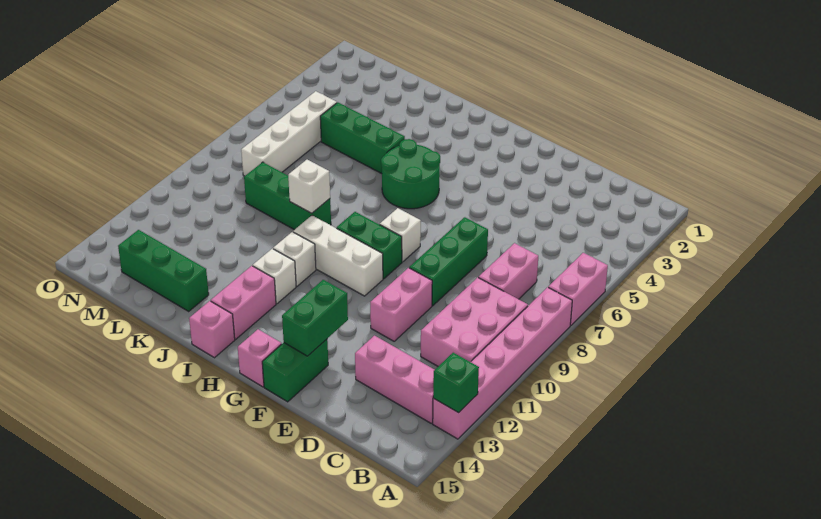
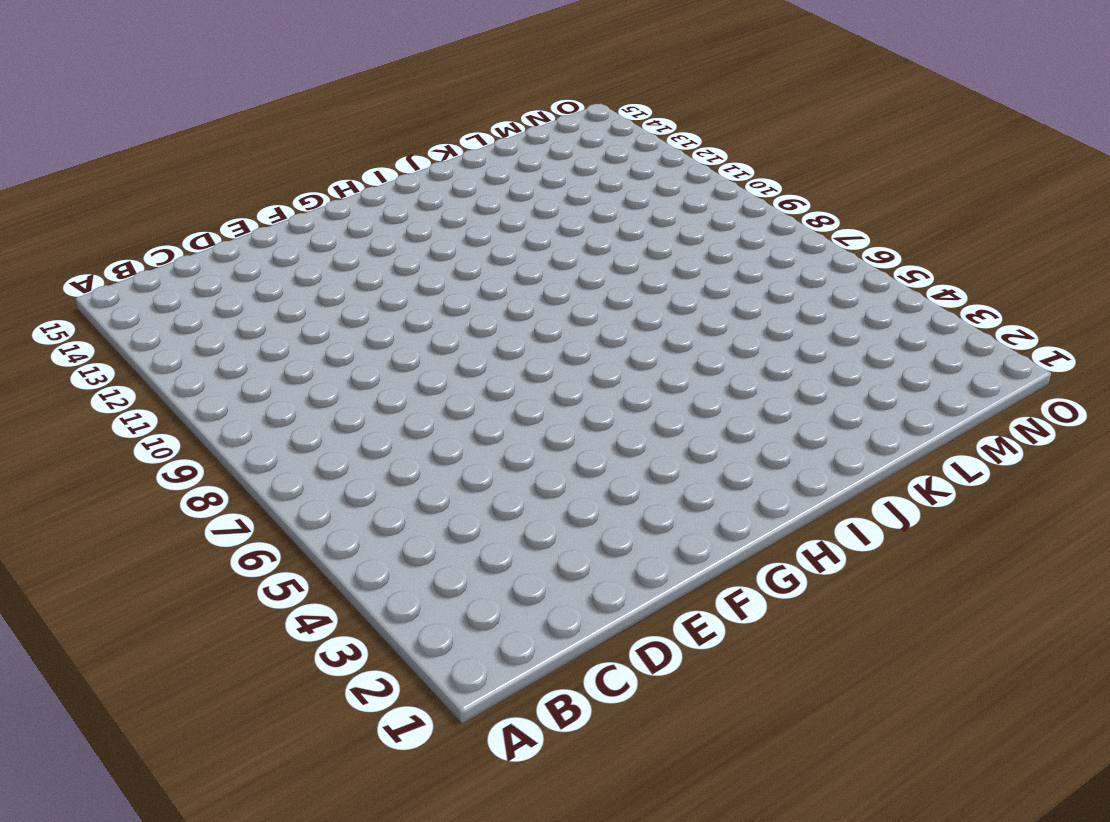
none -> pink 1x2 brick [548,253,608,326]
none -> pink 1x6 brick [433,287,572,439]
none -> pink 2x3 brick [421,277,528,366]

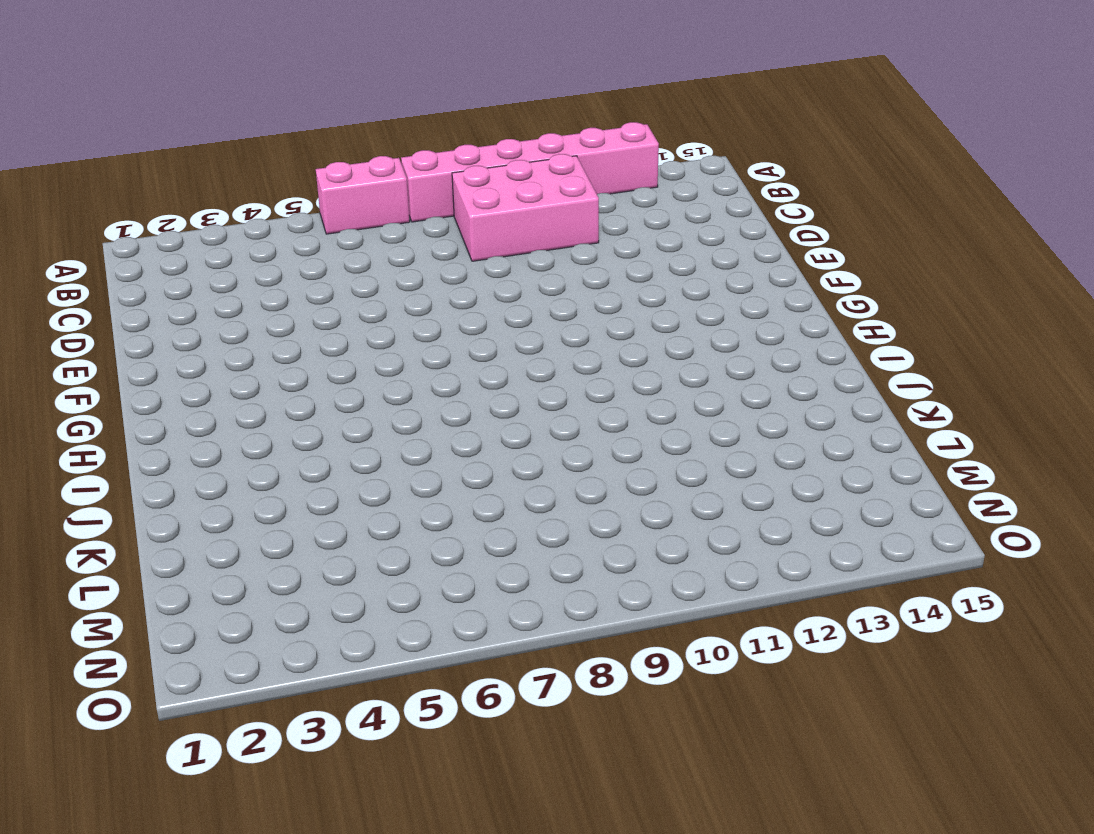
none -> pink 1x3 brick [355,336,434,423]
none -> pink 1x2 brick [478,243,538,299]
none -> green 1x3 brick [409,217,488,306]

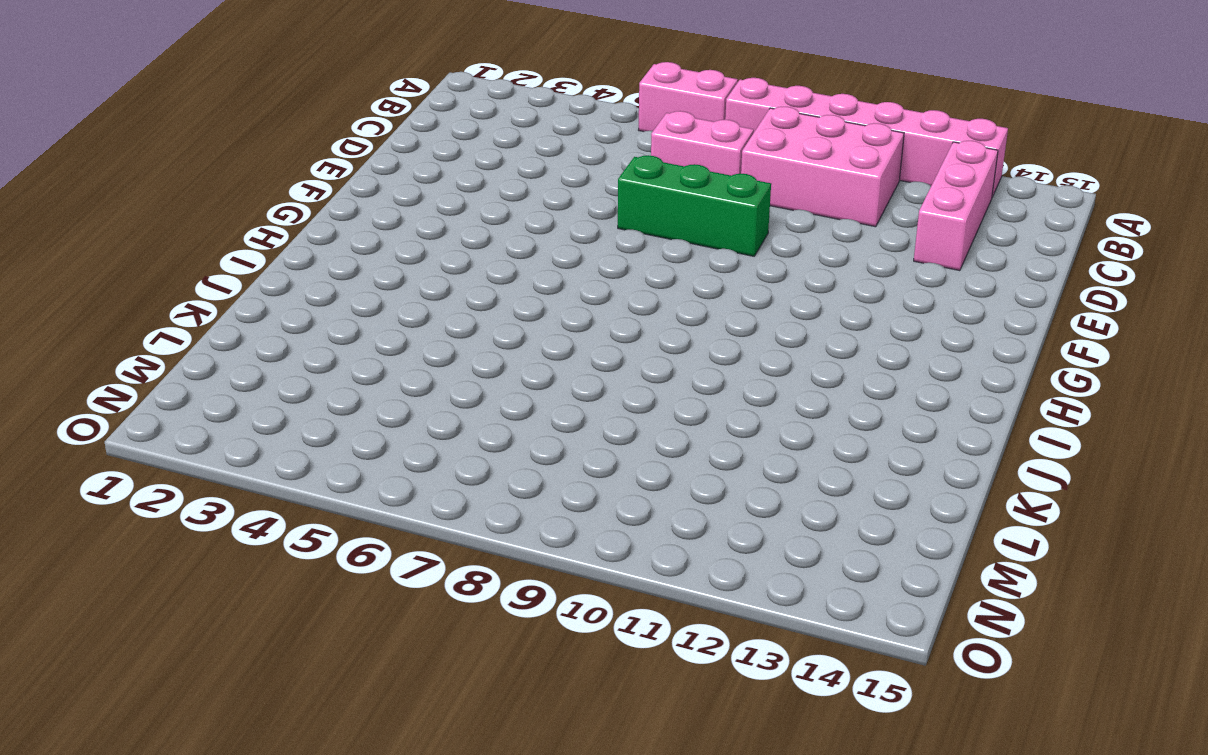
none -> pink 1x2 brick [370,268,432,341]
none -> green 1x2 brick [262,339,328,402]
none -> white 1x1 brick [380,208,421,262]

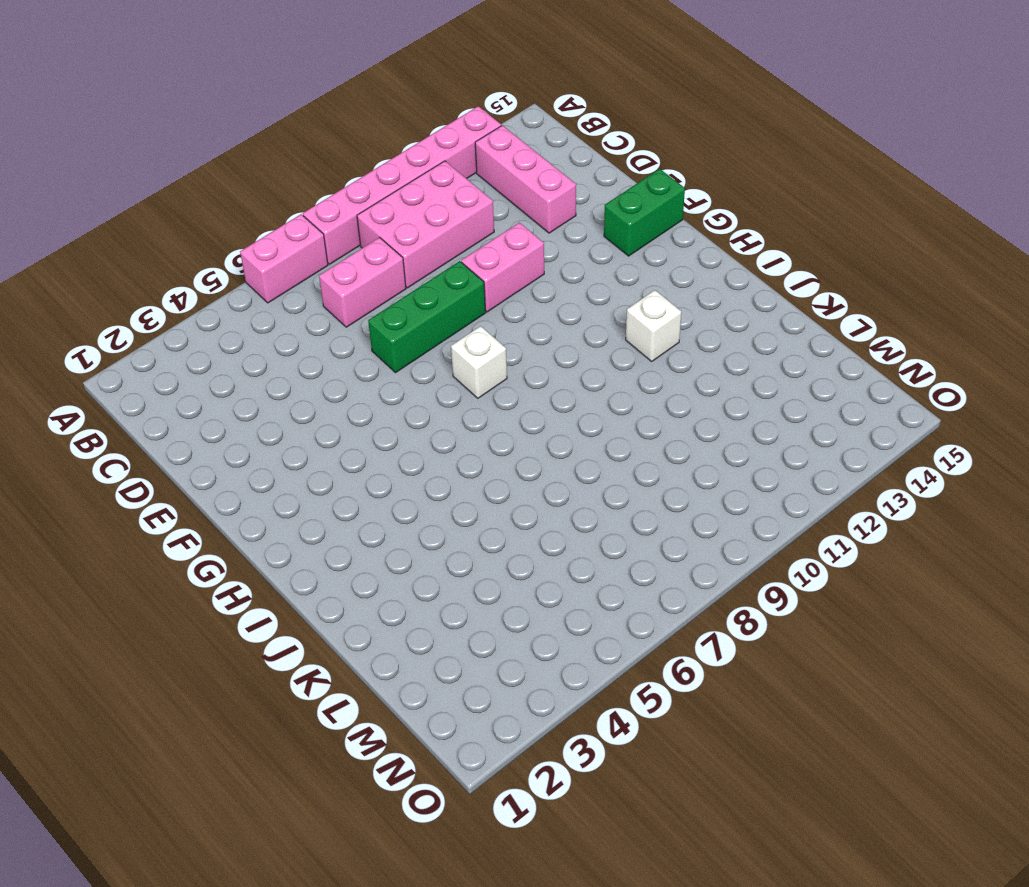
none -> green 1x2 brick [337,212,402,279]
none -> white 1x3 brick [293,215,383,296]
none -> pink 1x1 brick [238,329,282,387]

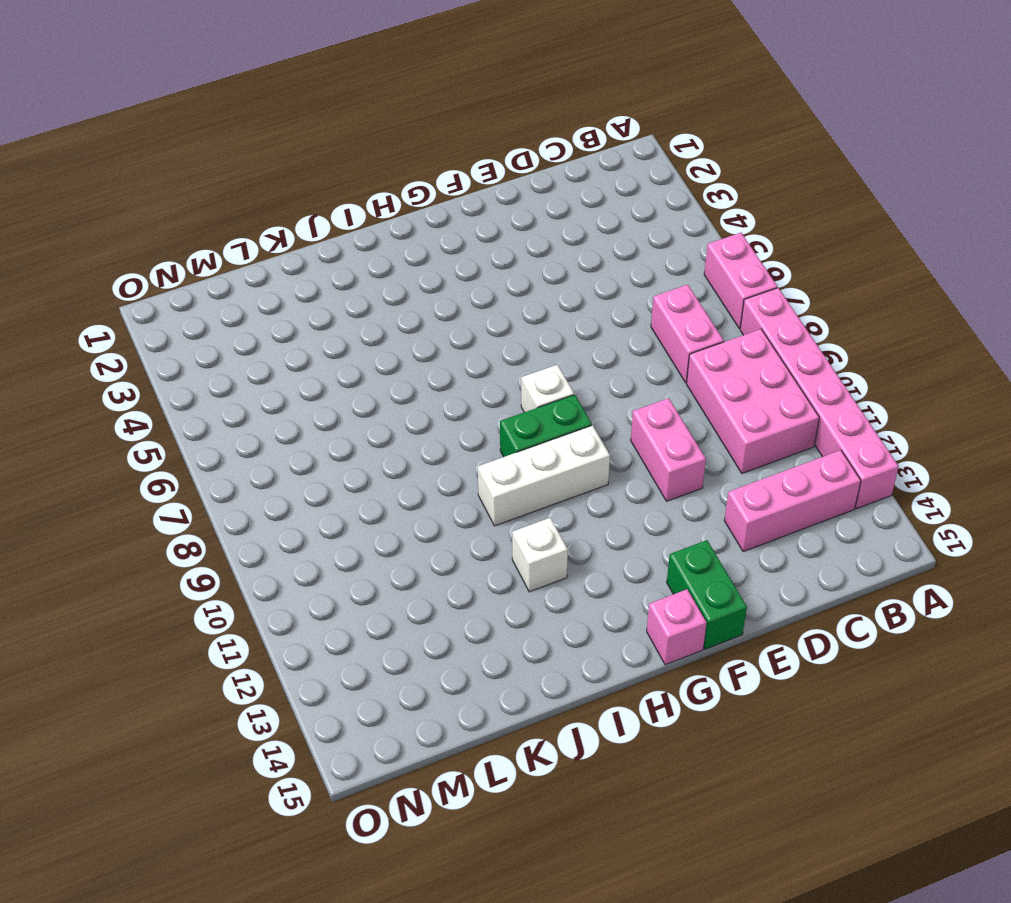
none -> green 1x3 brick [409,217,488,306]
none -> green 2x2 round brick [381,139,440,209]
none -> white 1x1 brick [273,232,316,286]

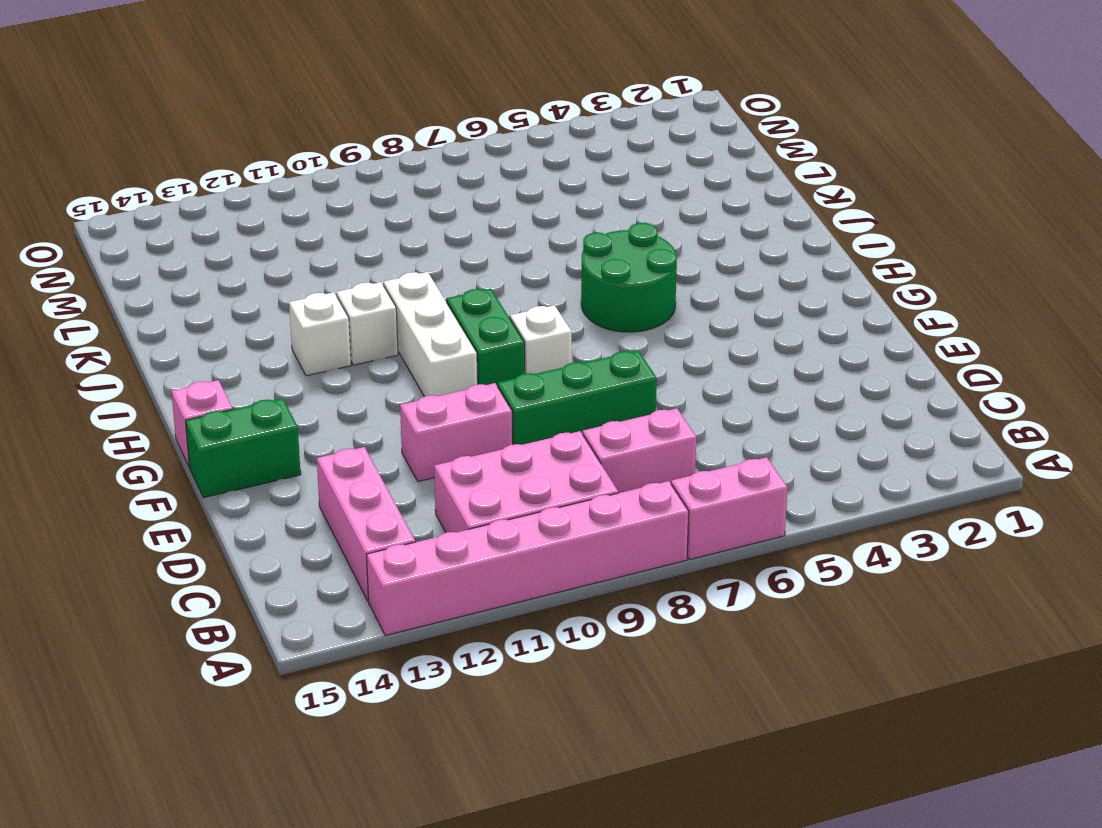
none -> pink 1x2 brick [211,266,276,339]
none -> pink 1x1 brick [189,301,235,358]
none -> green 1x3 brick [320,102,405,174]

